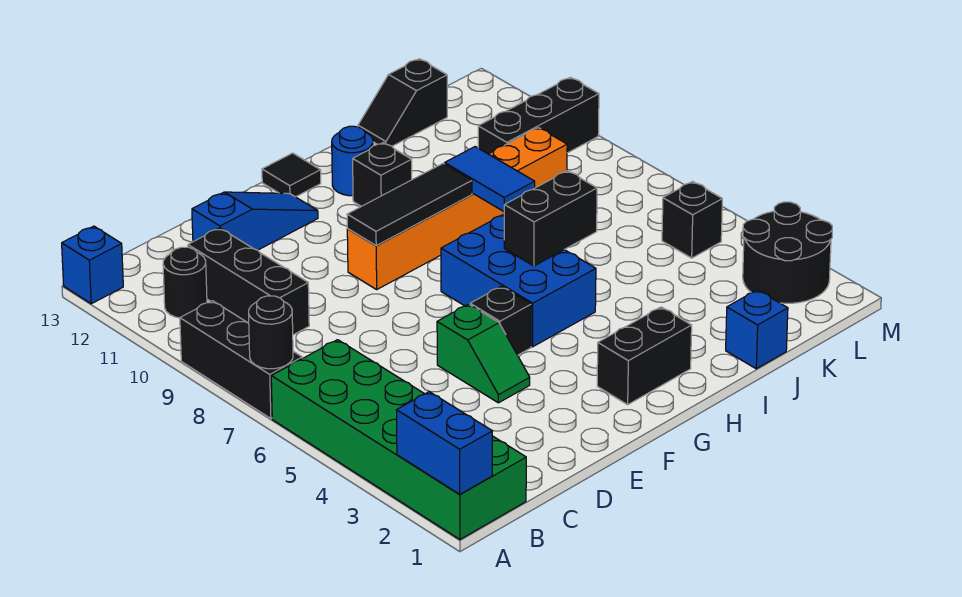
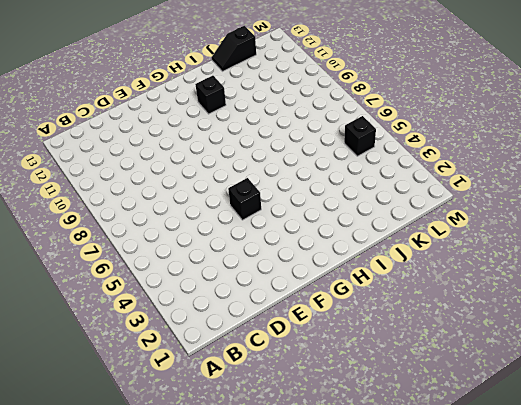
none -> green 2x6 brick [271,340,526,539]
none -> black 1x3 brick [180,301,302,419]
none -> blue 1x1 brick [62,226,123,304]

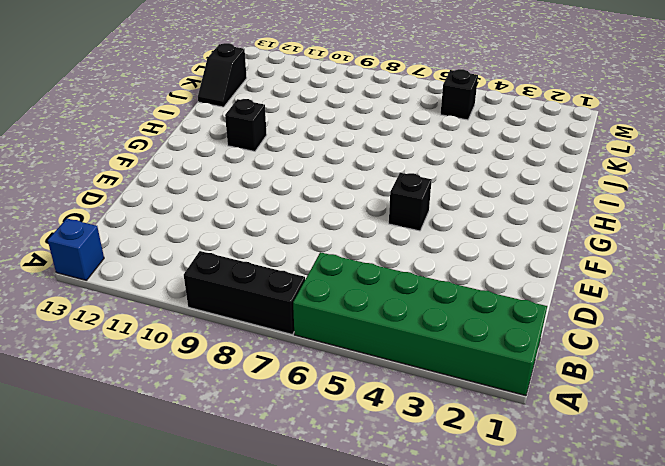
none -> black 1x1 round brick [163,247,207,318]
none -> black 1x3 brick [188,228,309,335]
none -> blue 1x3 slope [192,192,318,250]

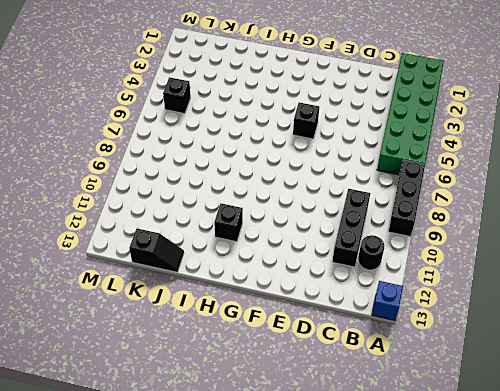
none -> blue 1x3 slope [192,192,318,250]
none -> green 1x2 slope [437,304,530,403]
none -> orange 1x6 brick [347,128,567,289]

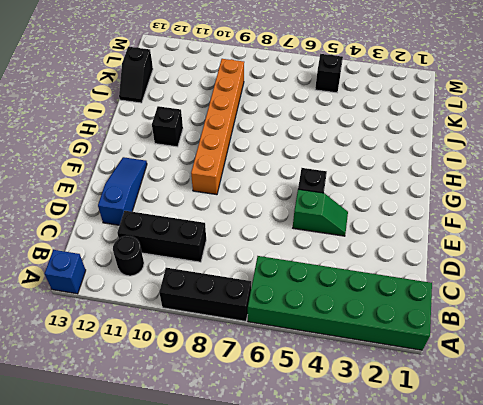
none -> black 1x2 brick [597,307,692,405]
none -> blue 2x3 brick [441,214,596,347]
none -> black 1x1 tile [262,153,321,197]

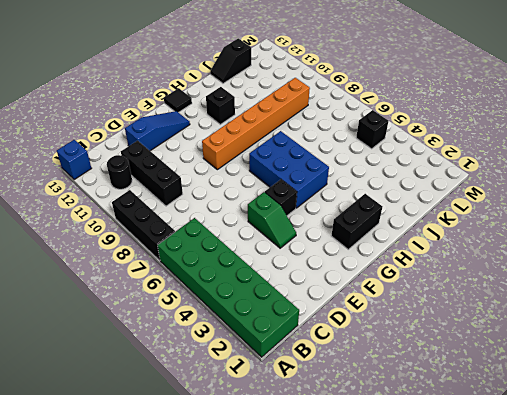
none -> blue 1x1 round brick [332,126,373,196]
none -> blue 1x1 brick [726,290,788,369]
none -> black 1x3 brick [478,77,599,154]

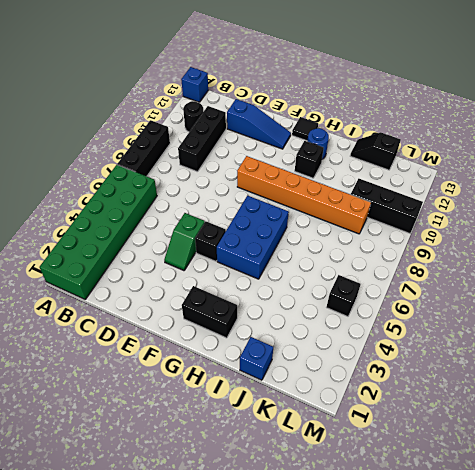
none -> black 2x2 round brick [743,202,832,303]
none -> blue 1x2 brick [396,392,492,494]
none -> black 1x1 round brick [249,296,293,369]

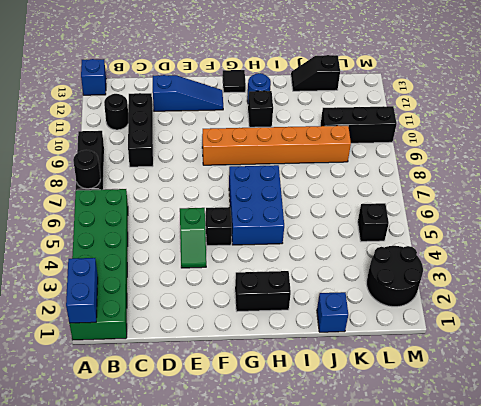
none -> black 1x3 tile [347,164,472,246]
none -> black 1x2 brick [504,171,597,266]
none -> blue 1x2 tile [445,147,535,211]

